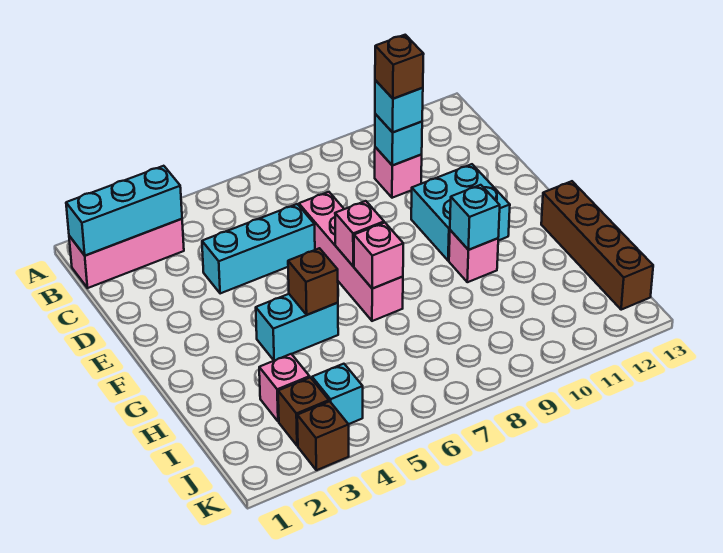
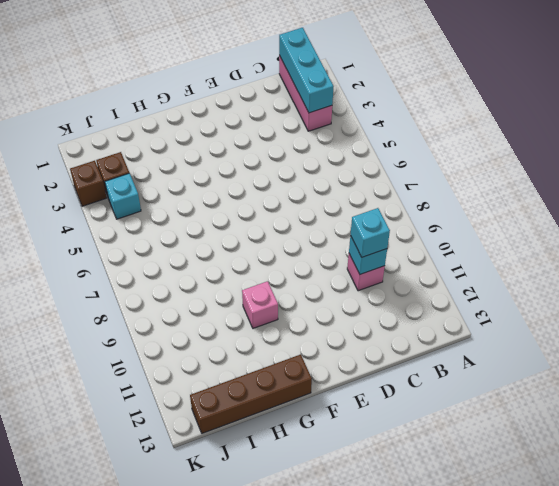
none -> cyan 1x3 brick [202,204,315,294]
none -> pink 1x4 brick [299,192,403,321]
none -> cyan 2x2 brick [411,164,510,261]

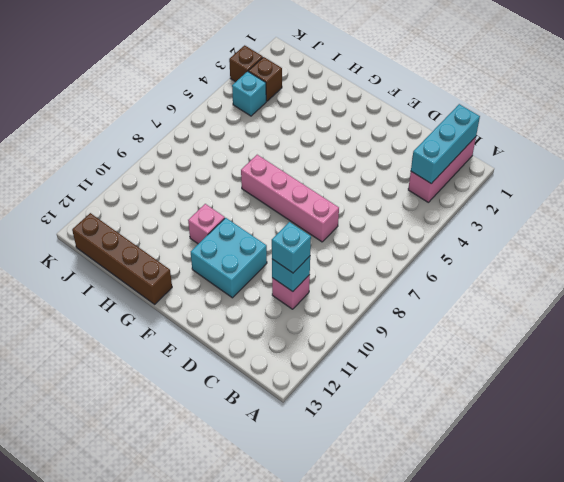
none -> cyan 1x3 brick [202,204,315,294]
none -> cyan 1x2 brick [256,294,338,360]
none -> pink 1x1 brick [259,354,310,422]

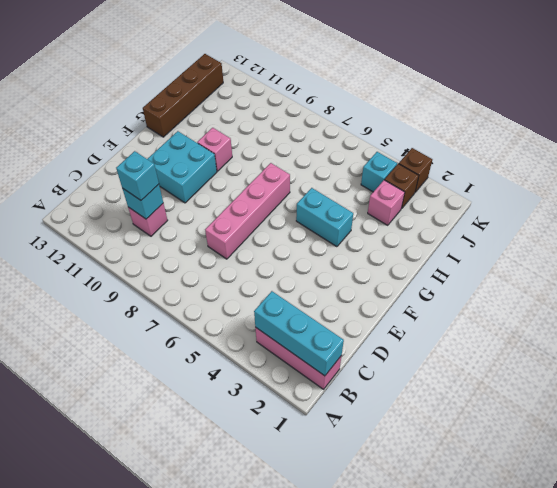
none -> cyan 1x3 brick [202,204,315,294]
none -> pink 1x1 brick [335,201,384,266]
none -> brown 1x1 brick [288,248,338,315]

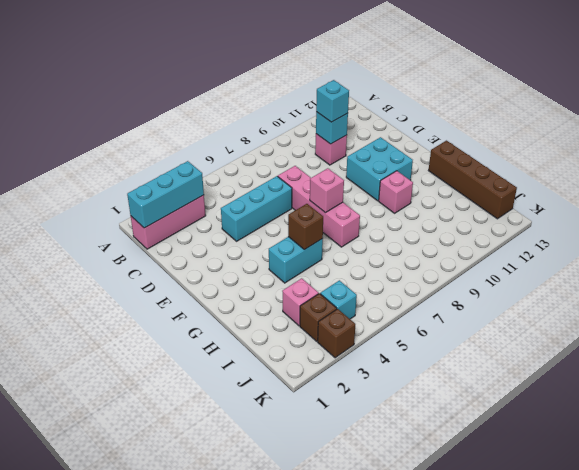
none -> pink 1x1 brick [354,223,403,289]
none -> cyan 1x1 brick [450,185,500,250]
none -> brown 1x1 brick [375,35,424,99]

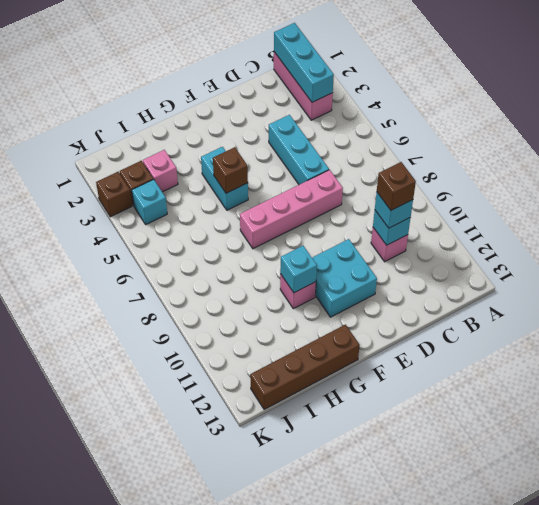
none -> pink 1x1 brick [335,201,384,266]
none -> pink 1x1 brick [354,223,403,289]

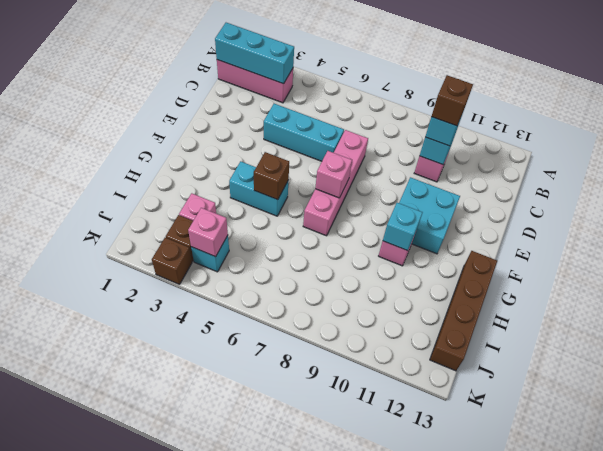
pink 1x1 brick [188,208,228,257] -> pink 1x1 brick moved to [354,223,403,289]

